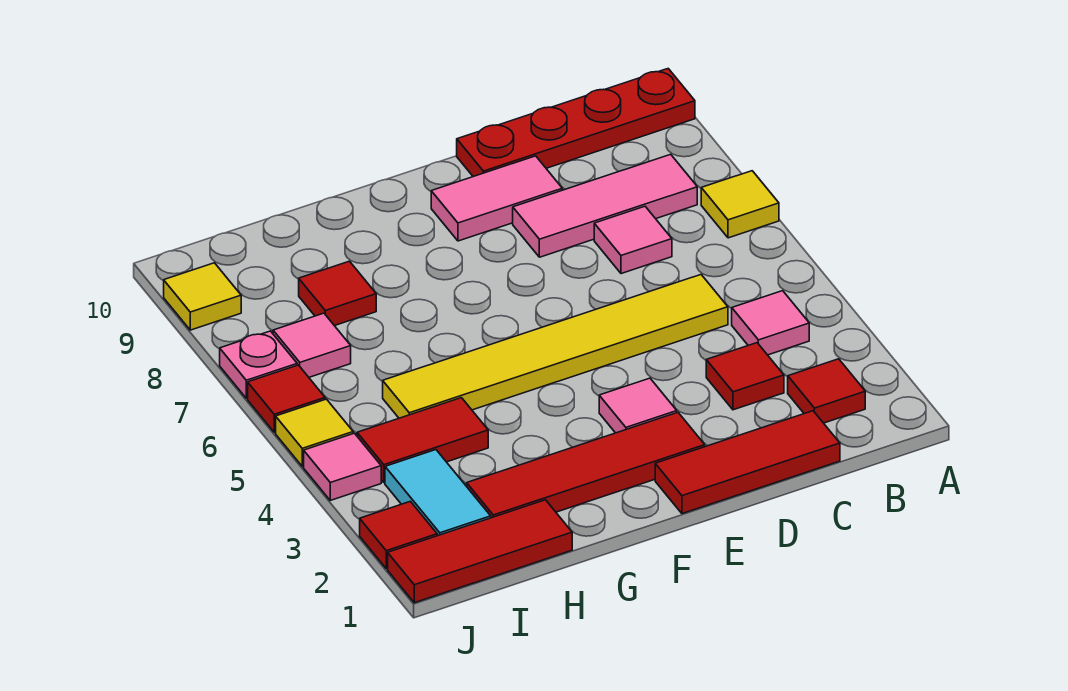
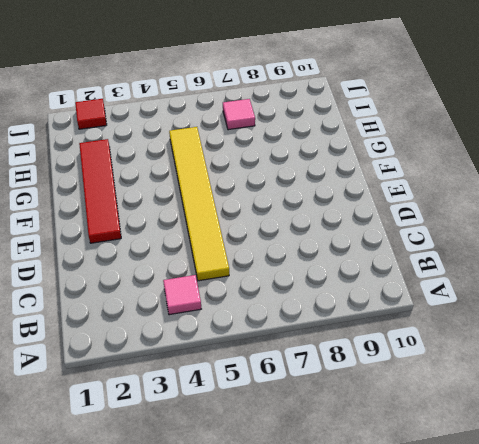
none -> yellow 1x1 tile [701,171,779,238]
none -> red 1x4 plate [457,69,695,177]
none -> red 1x1 tile [788,359,865,423]

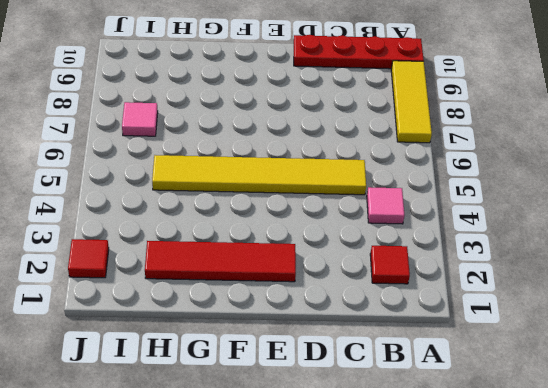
yellow 1x3 tile [391,61,432,143] -> yellow 1x1 tile [701,171,779,238]
none -> pink 1x3 tile [513,154,697,257]
none -> red 1x3 tile [655,411,840,514]
none -> red 1x1 tile [706,343,784,410]

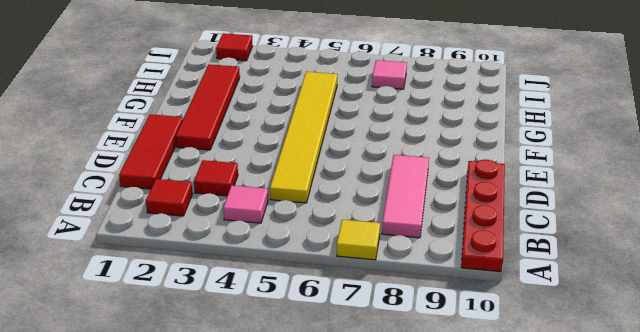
none -> pink 1x1 tile [594,206,672,274]
none -> pink 1x2 tile [431,156,562,241]
none -> pink 1x1 tile [599,378,677,433]

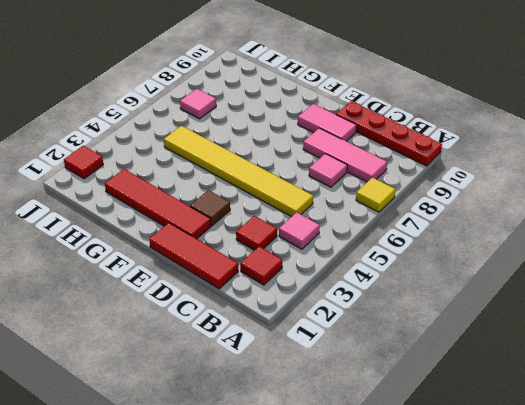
brown 1x1 tile [190,190,230,226] -> pink 1x1 tile [599,378,677,433]
none -> red 1x3 tile [388,500,572,603]
none -> red 1x2 tile [357,398,488,483]
none -> red 1x1 tile [299,261,376,326]

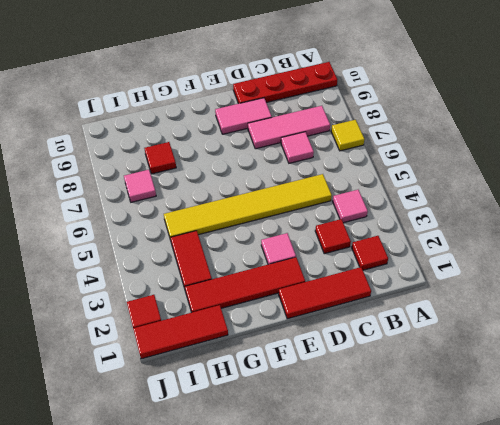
red 1x2 tile [170,231,212,288] -> red 1x2 tile turned to [357,398,488,483]
none -> cyan 1x2 tile [385,450,491,536]
none -> pink 1x1 tile [304,433,381,500]
none -> yellow 1x1 tile [276,399,353,466]

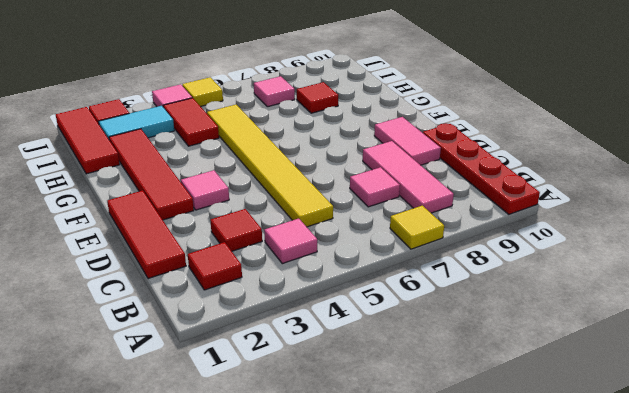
none -> red 1x1 tile [248,365,325,432]
none -> pink 1x1 plate [220,331,297,398]
none -> yellow 1x1 tile [164,263,241,330]

